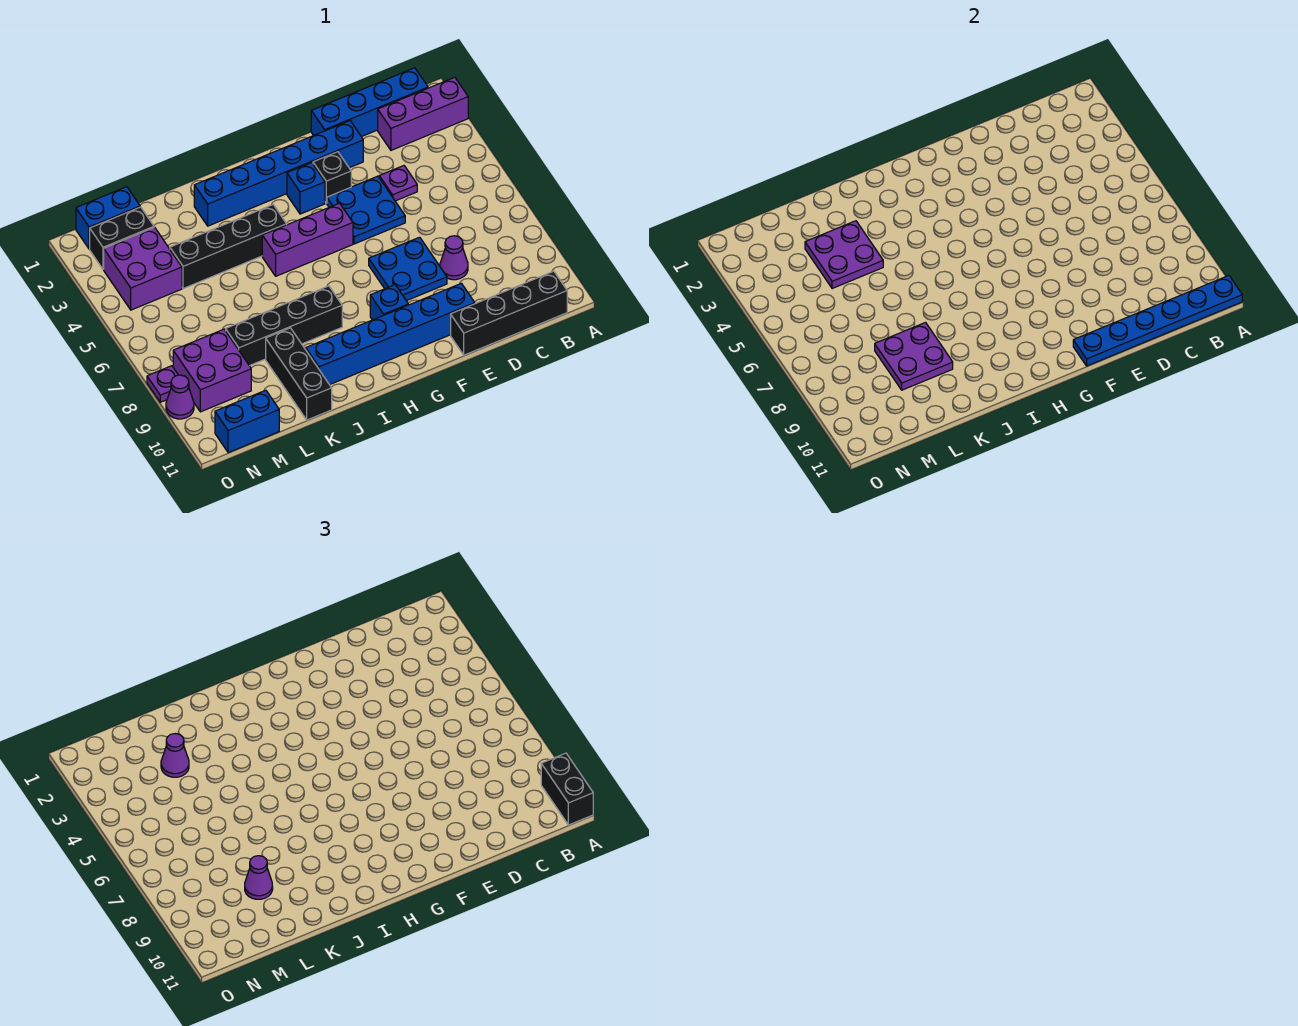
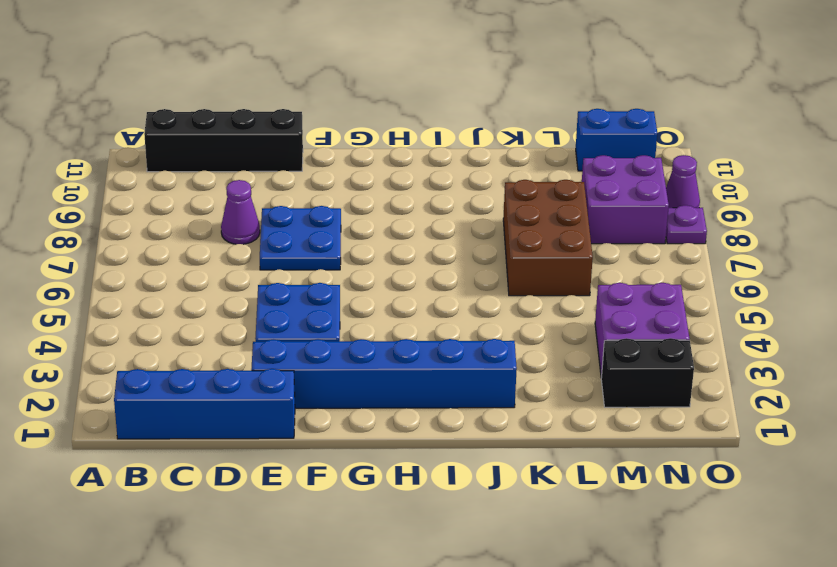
brown 2x3 brick [503,180,593,296] -> black 1x4 brick [226,286,342,366]
none -> purple 1x3 brick [378,77,468,150]
none -> purple 1x1 plate [379,166,417,201]
none -> blue 1x6 brick [306,283,475,385]

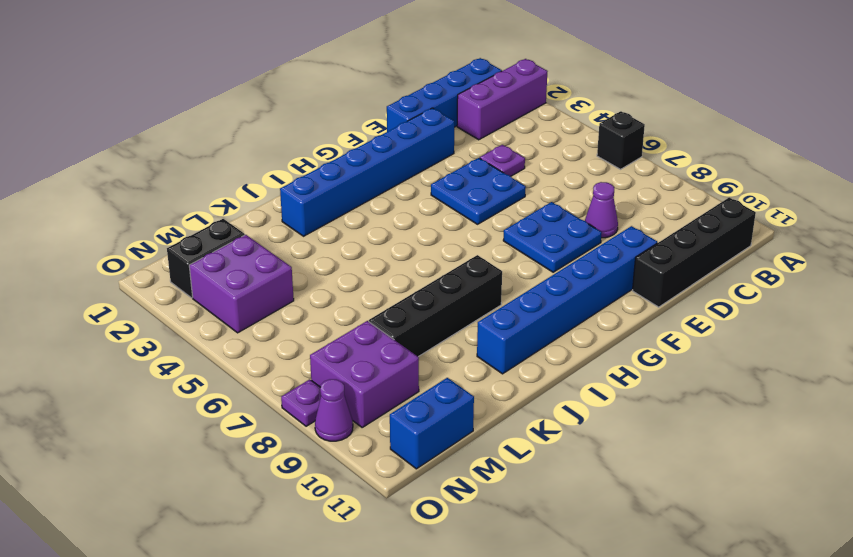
black 1x1 brick [597,111,645,169] -> black 1x1 brick moved to [313,152,351,203]
none -> blue 1x1 brick [287,163,325,214]
none -> purple 1x3 brick [262,203,353,276]
none -> blue 1x1 brick [370,285,408,320]

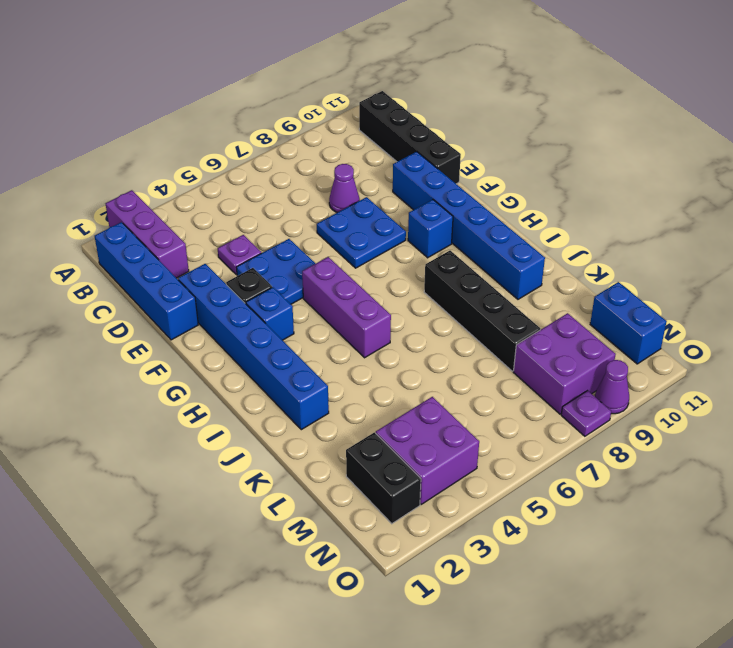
none -> black 1x4 brick [170,205,287,289]
none -> black 1x3 brick [266,328,332,420]
none -> blue 1x2 brick [76,187,140,249]

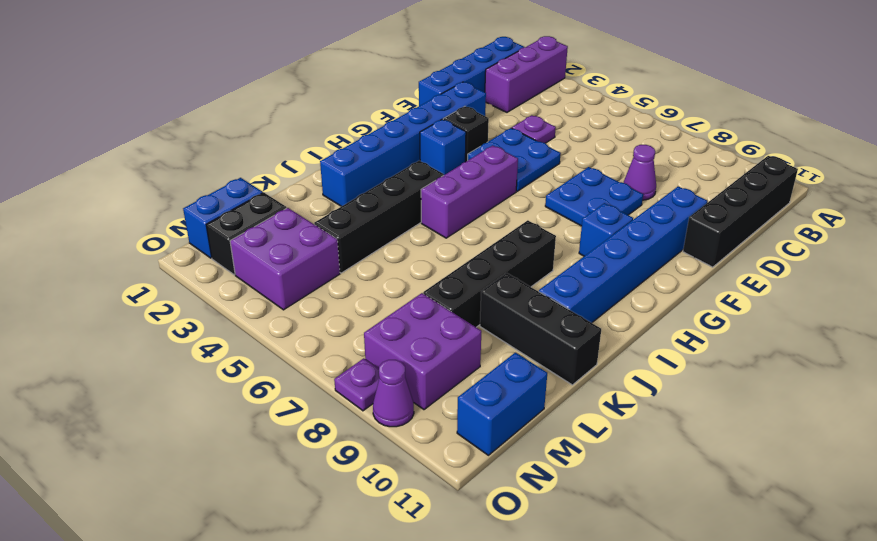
none -> blue 1x6 plate [1073,276,1242,366]
none -> purple 2x2 plate [805,221,883,289]
none -> purple 2x2 plate [875,323,953,390]

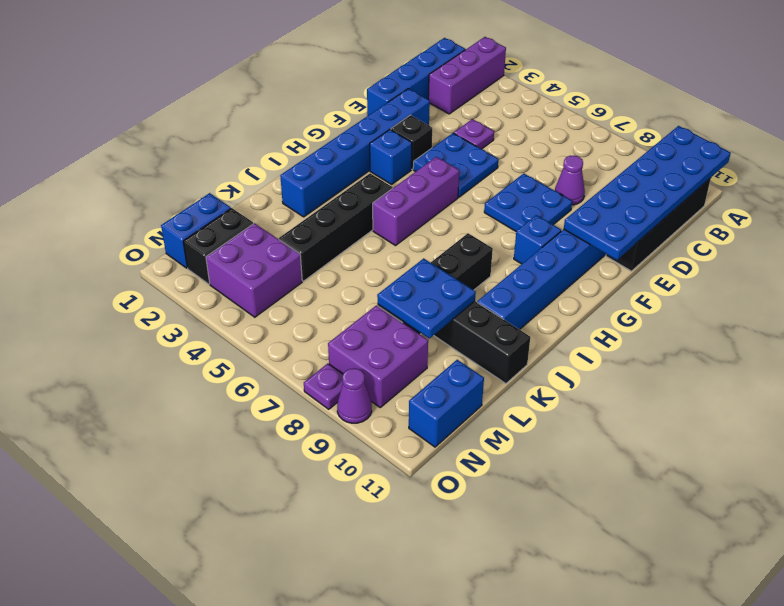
blue 2x6 plate [564,126,731,260] -> blue 1x6 plate [1073,276,1242,366]
blue 2x2 plate [377,258,476,338] -> purple 2x2 plate [875,323,953,390]
none -> purple 2x2 plate [805,221,883,289]
none -> black 1x2 brick [541,753,593,825]
none -> purple 1x1 cone [161,734,189,777]

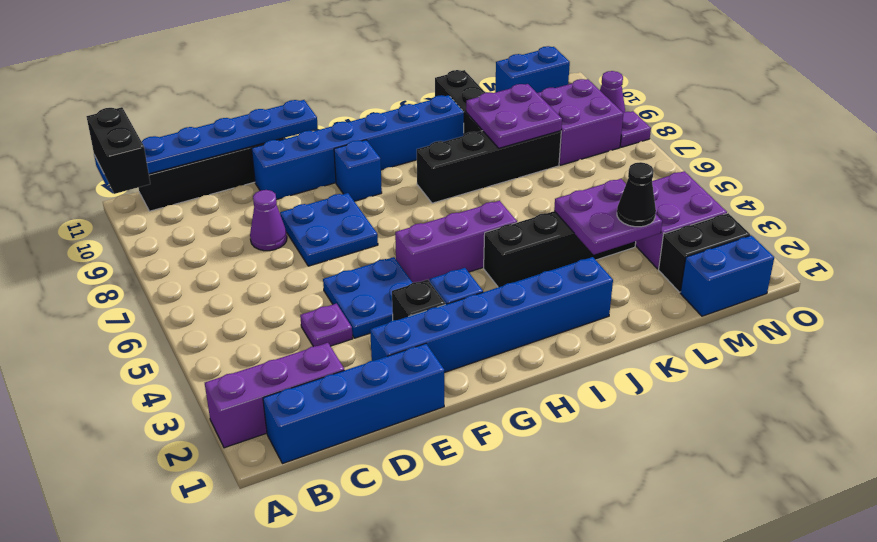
black 1x1 cone [617,162,656,227] -> purple 1x1 cone [161,734,189,777]
none -> purple 1x1 cone [245,856,273,899]

